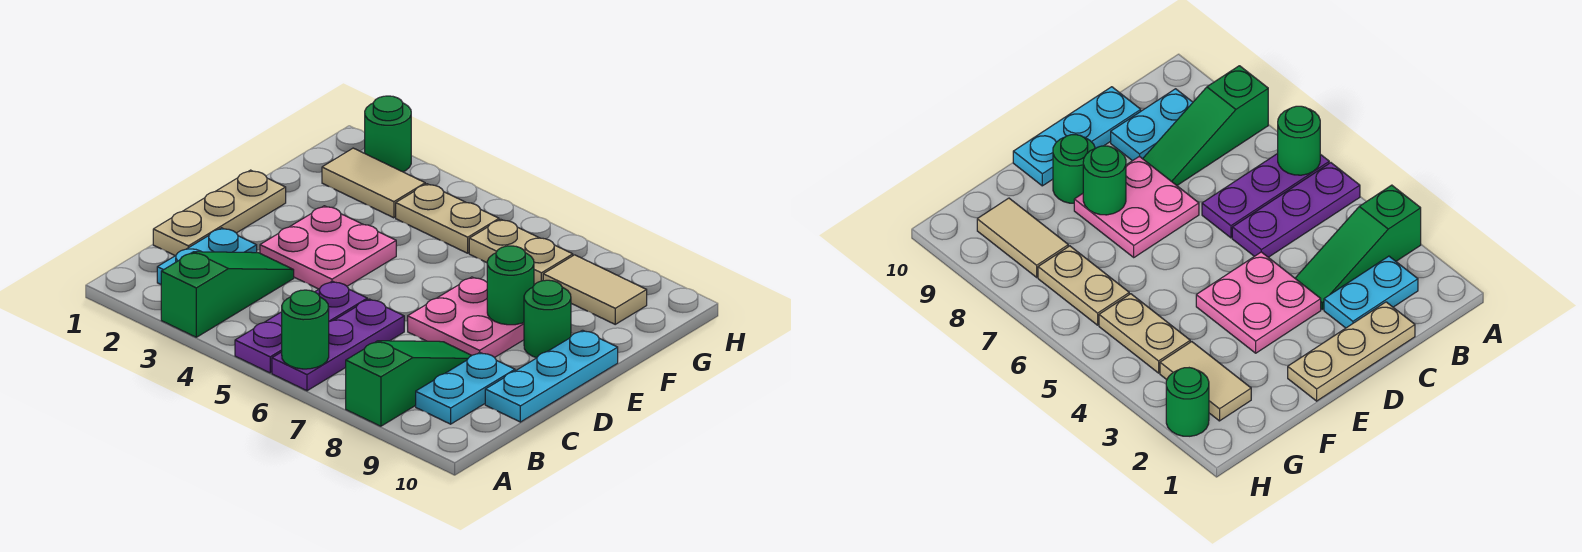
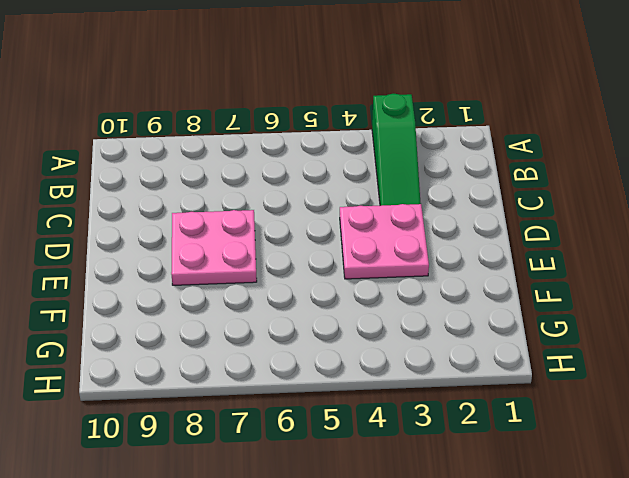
none -> purple 1x3 plate [235,281,367,373]
none -> purple 1x3 plate [272,299,404,391]
none -> green 1x3 slope [346,341,472,426]

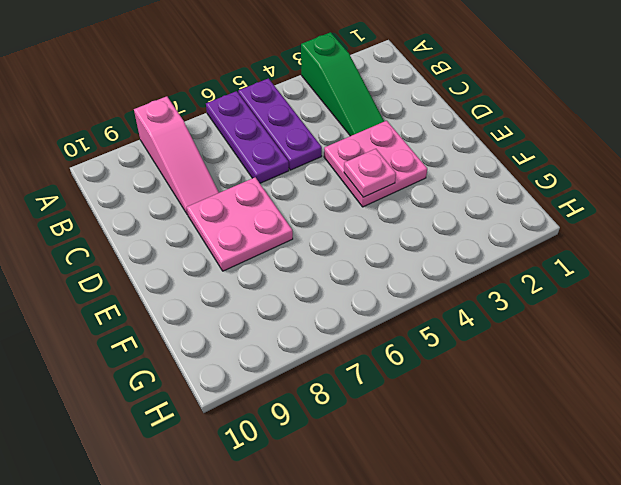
pink 1x3 slope [134,96,219,215] -> green 1x3 slope [346,341,472,426]
pink 1x1 plate [344,149,396,197] -> none
none -> cyan 1x2 plate [157,228,257,284]
none -> cyan 1x2 plate [416,353,515,424]
none -> tan 1x3 plate [153,170,286,256]

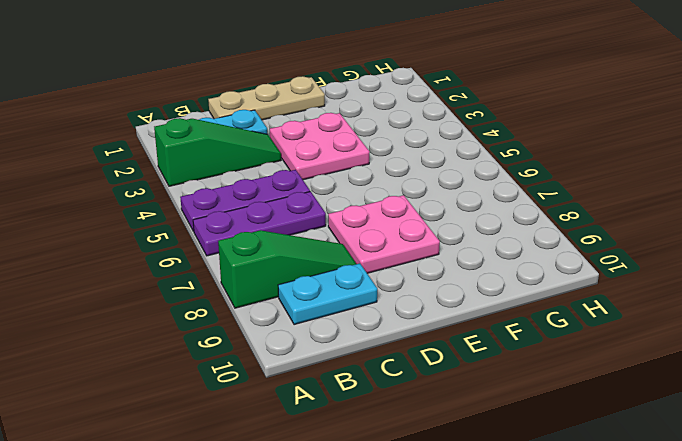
none -> cyan 1x3 plate [485,330,618,422]
none -> green 1x1 round brick [524,280,571,358]
none -> tan 1x2 tile [322,148,425,218]

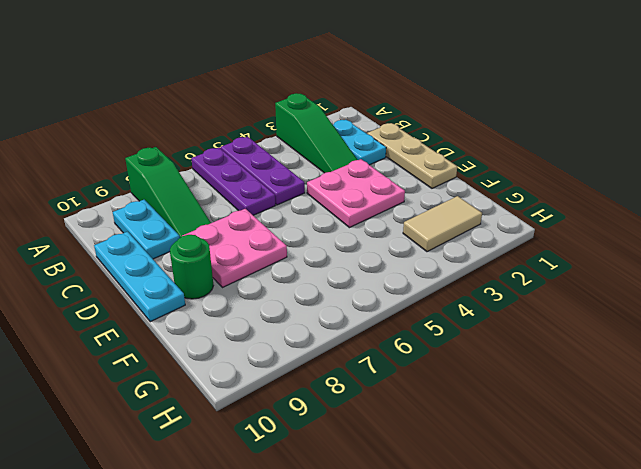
none -> tan 1x2 plate [396,184,499,253]
none -> tan 1x2 plate [469,219,573,285]
none -> tan 1x2 tile [543,255,647,324]

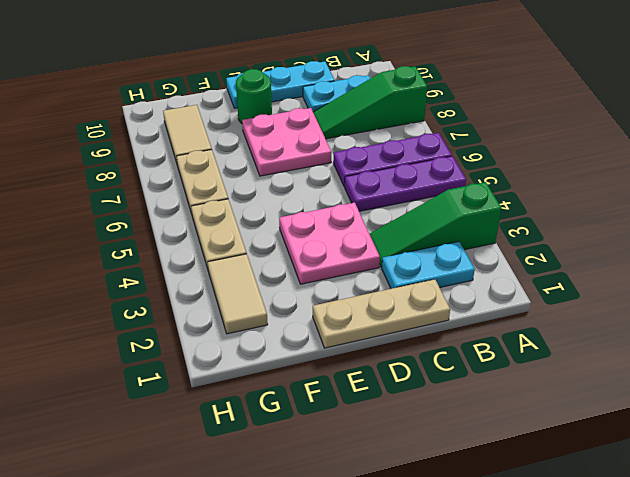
none -> green 1x1 round brick [365,96,411,172]
none -> green 1x1 round brick [282,290,329,369]
none -> green 1x1 round brick [487,246,534,325]

